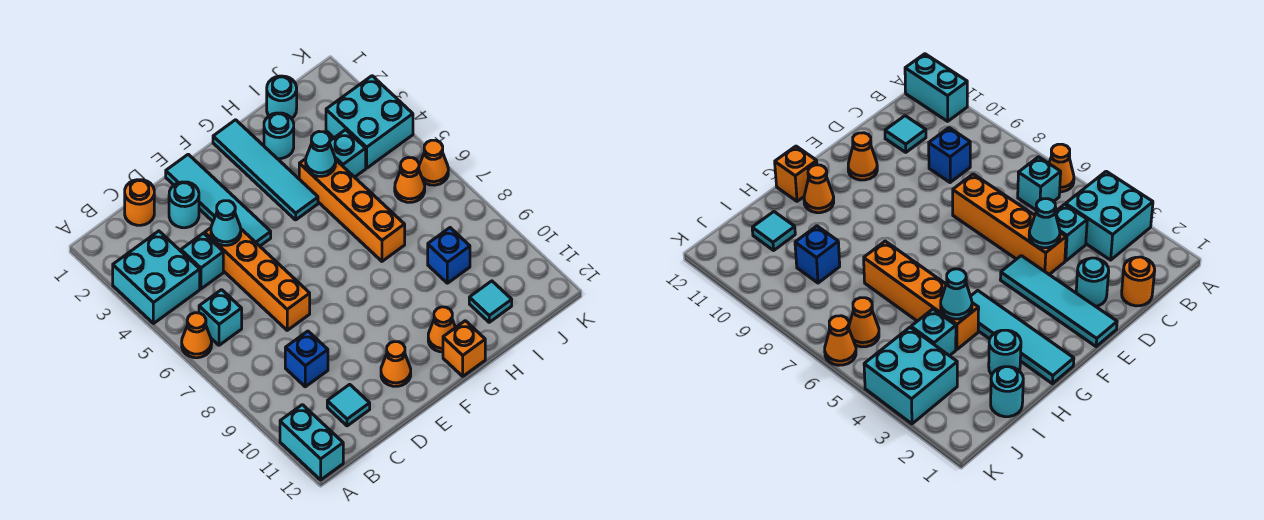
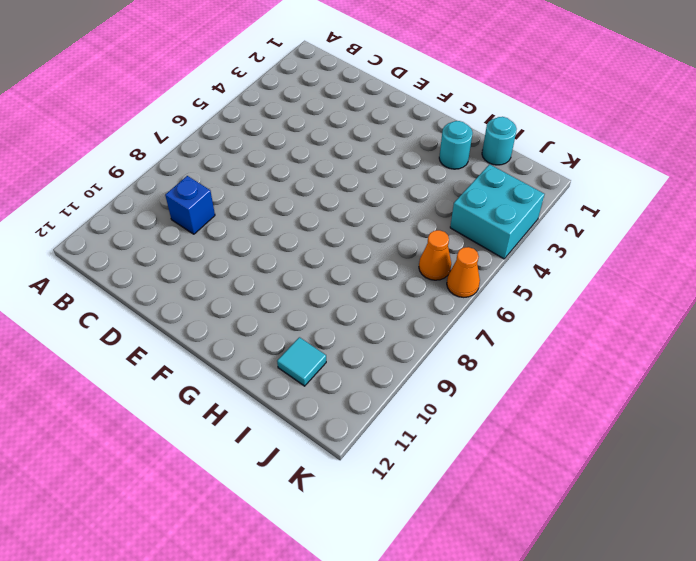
none -> cyan 2x2 brick [113,231,200,324]
none -> orange 1x1 cone [182,313,212,358]
none -> cyan 1x2 brick [280,405,343,480]

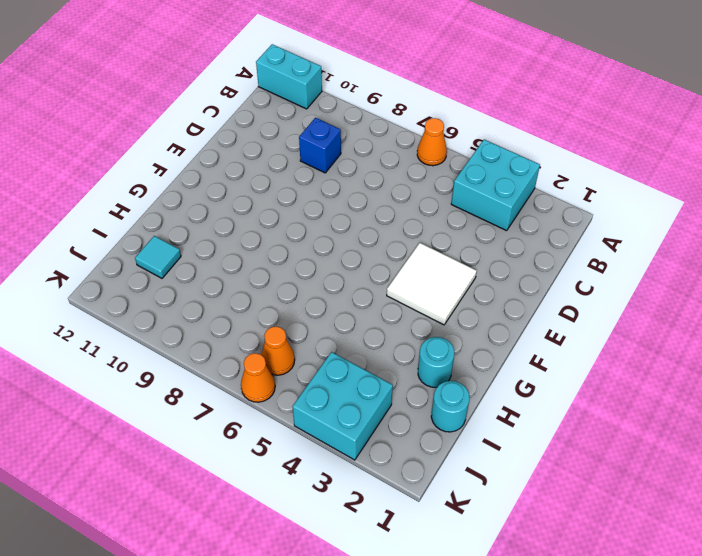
white 2x2 tile [387,243,477,325] -> cyan 1x4 tile [166,154,271,246]
none -> cyan 1x1 brick [199,290,242,345]
none -> orange 1x1 round brick [125,180,154,225]
none -> cyan 1x1 brick [181,233,223,289]

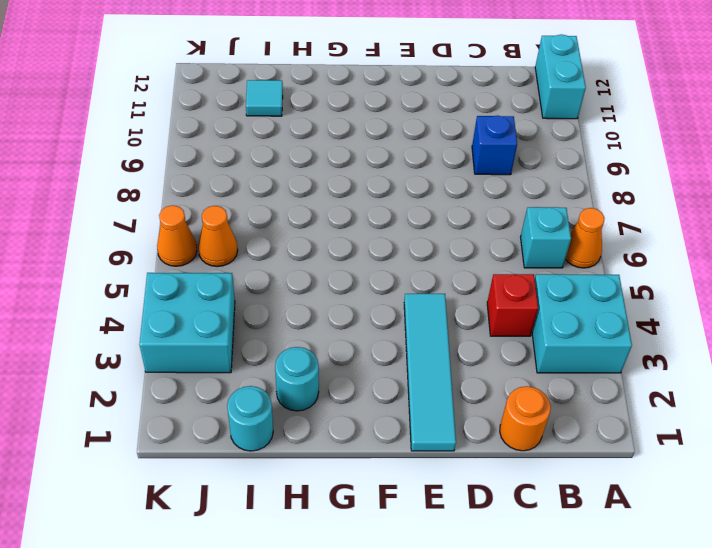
red 1x1 brick [487,274,538,336] -> cyan 1x1 brick [181,233,223,289]
none -> cyan 1x1 tile [327,384,370,426]
none -> cyan 1x1 round brick [169,182,199,228]
none -> orange 1x4 brick [205,228,310,330]

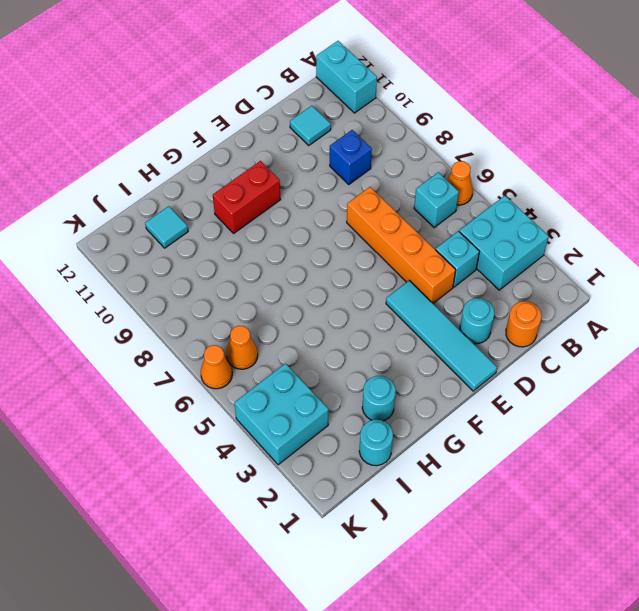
red 1x2 brick [213,161,281,233] -> none
none -> orange 1x1 cone [381,342,411,386]
none -> cyan 1x4 tile [213,120,318,220]
none -> orange 1x1 cone [428,307,456,352]

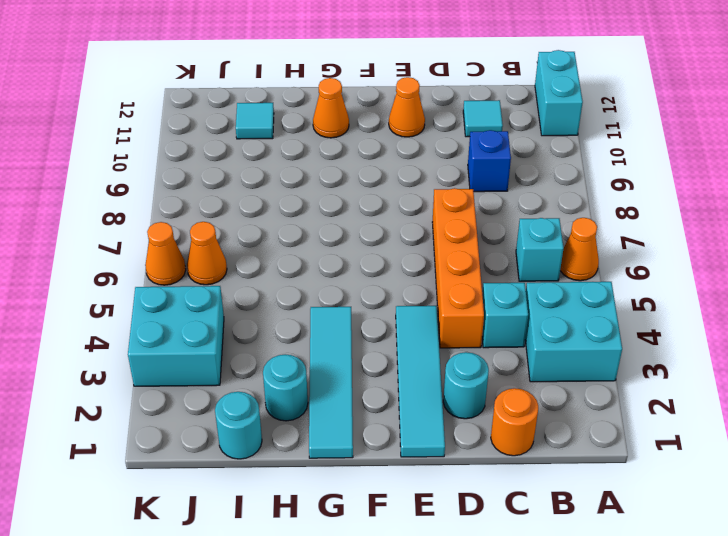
none -> orange 1x1 brick [443,321,485,376]
none -> orange 1x4 brick [299,159,405,261]
none -> cyan 1x1 brick [330,130,366,177]

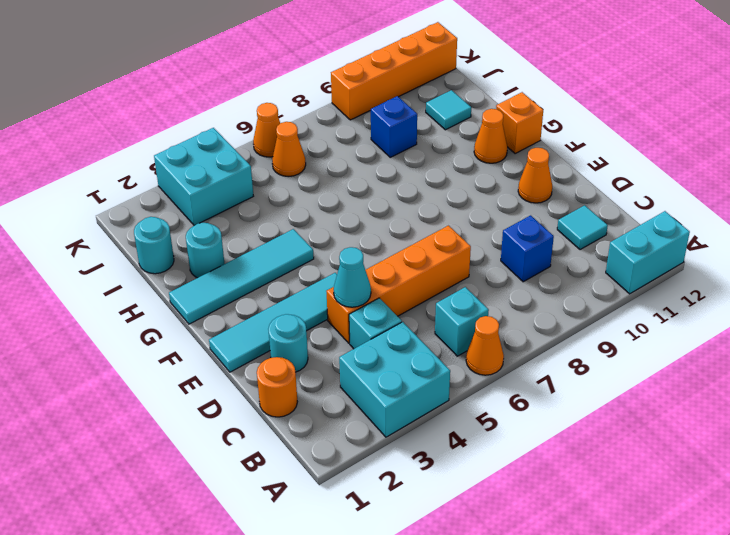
orange 1x4 brick [331,22,457,120] -> orange 1x4 brick moved to [299,159,405,261]
none -> cyan 1x1 brick [330,130,366,177]
none -> cyan 1x1 cone [306,132,336,176]

